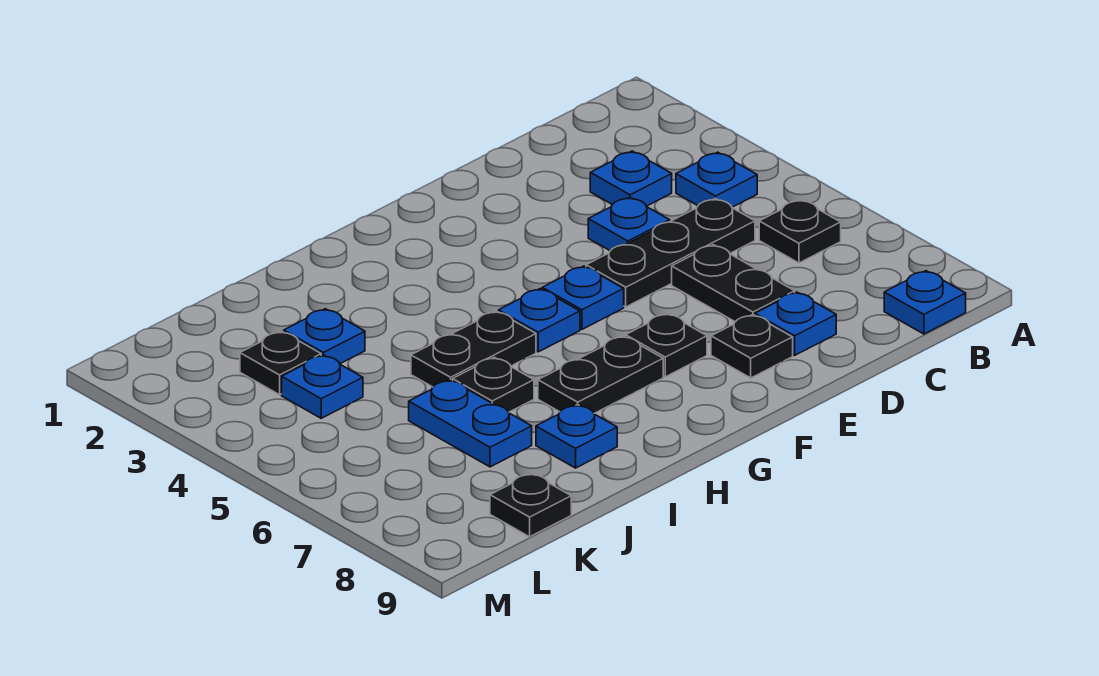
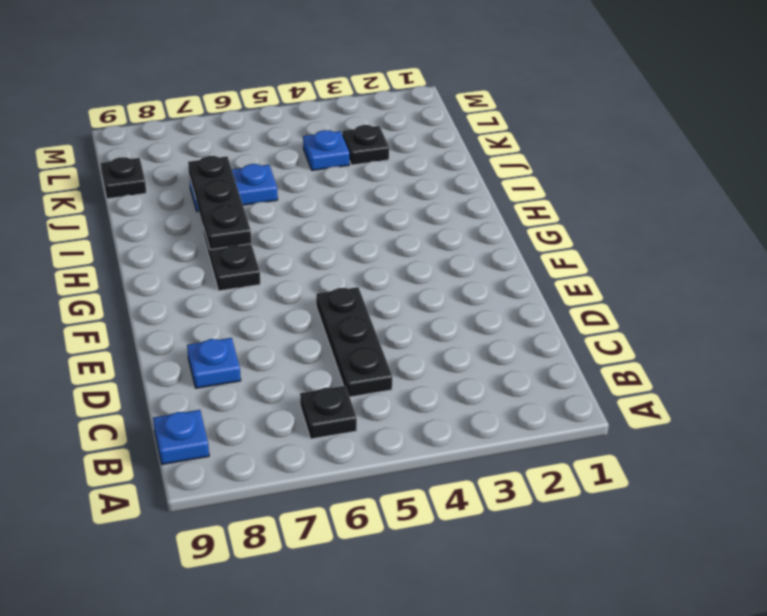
black 1x3 plate [188,156,251,250] -> none
none -> blue 1x1 plate [676,152,757,207]
none -> blue 1x1 plate [590,151,672,206]
none -> blue 1x1 plate [588,197,670,251]

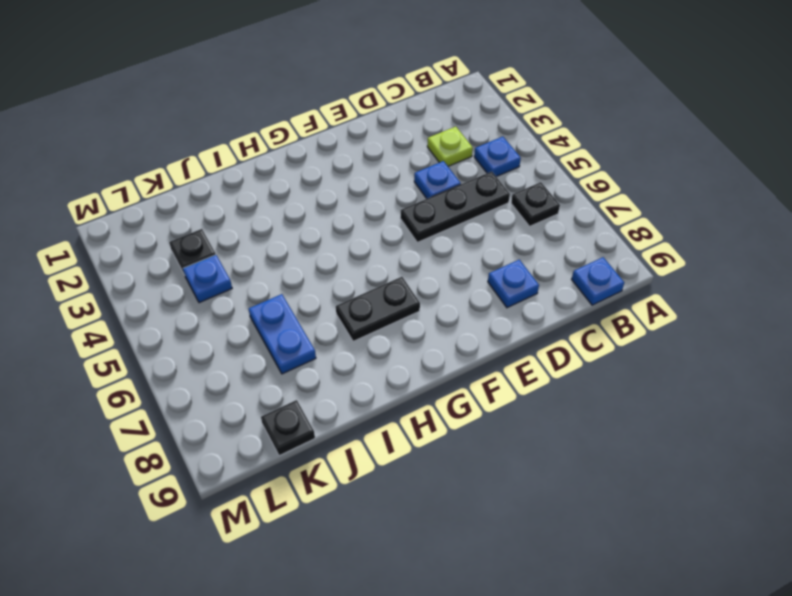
lime 1x1 plate [427,127,473,166] -> blue 1x1 plate [590,151,672,206]
none -> black 1x2 plate [672,245,795,322]
none -> black 1x1 plate [711,315,793,378]
none -> blue 1x1 plate [542,266,624,329]

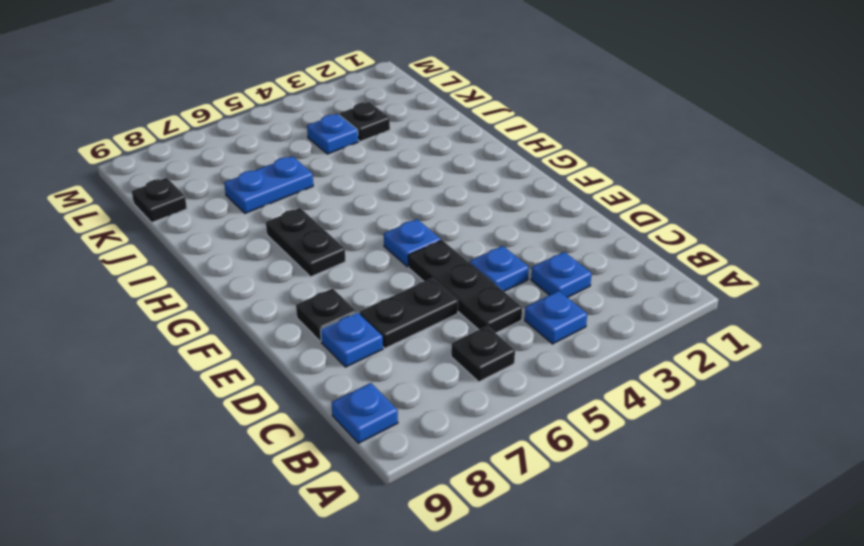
none -> black 1x1 plate [626,313,707,377]
none -> blue 1x1 plate [498,289,580,352]
none -> black 1x2 plate [411,311,536,387]

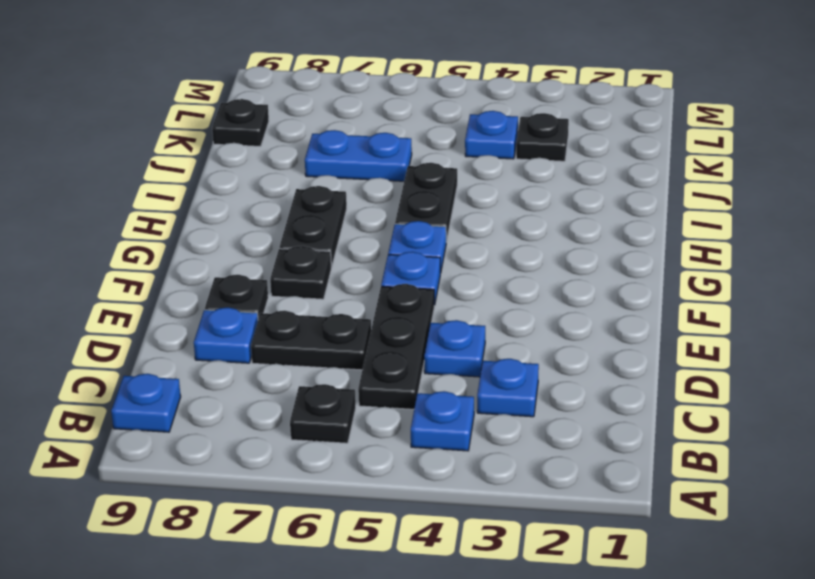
none -> black 1x1 plate [453,357,534,412]
none -> blue 1x1 plate [536,405,617,468]
none -> blue 1x1 plate [284,309,365,364]

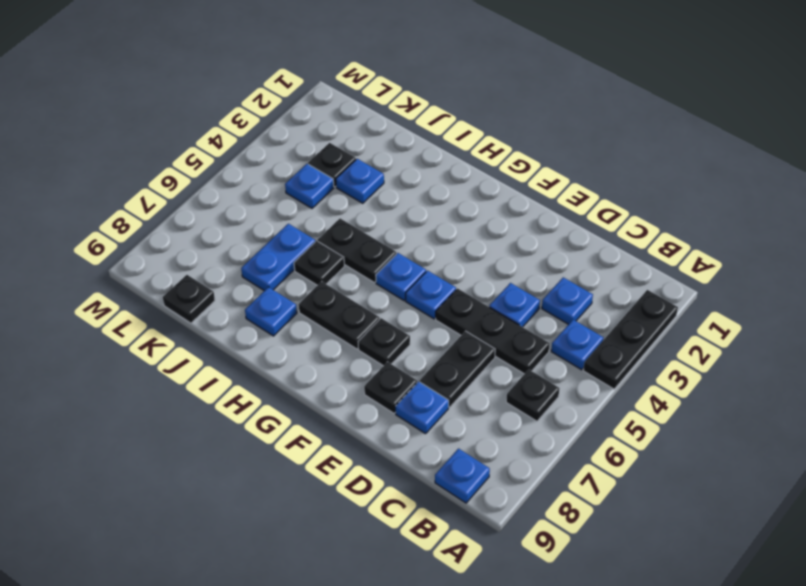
black 1x3 plate [583,290,678,389] -> none

